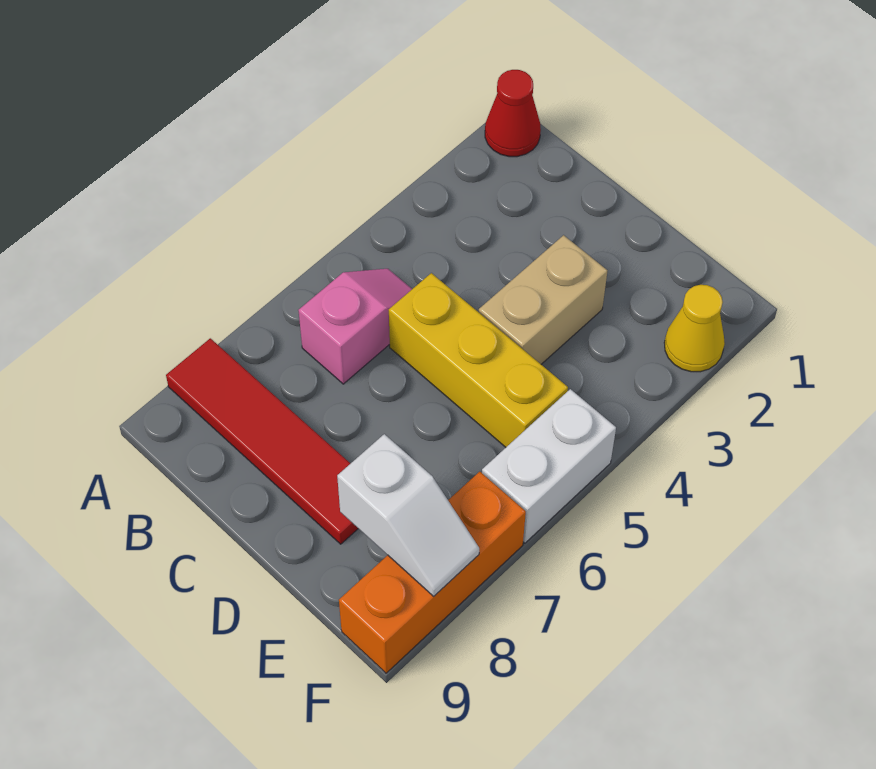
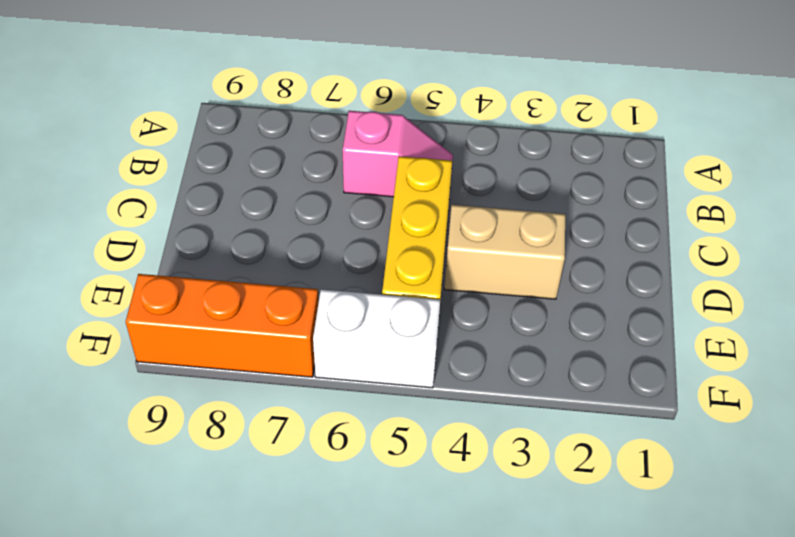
none -> red 1x1 cone [485,70,541,157]
none -> red 1x4 tile [166,338,358,544]

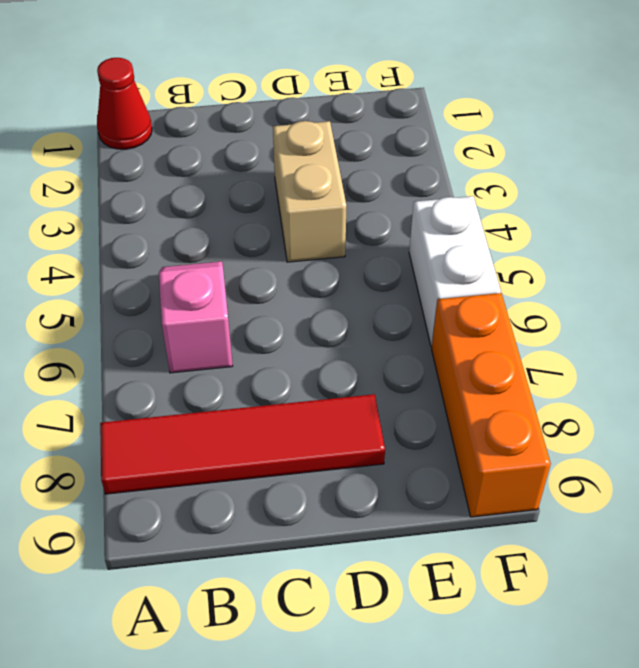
none -> yellow 1x3 brick [389,273,568,447]
none -> yellow 1x1 cone [664,285,725,372]

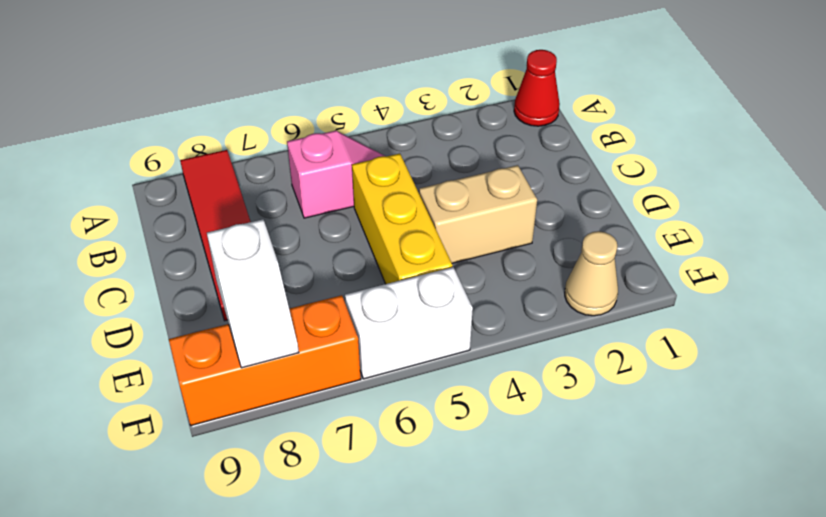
tan 1x1 cone [565,231,618,316] -> yellow 1x1 cone [664,285,725,372]

